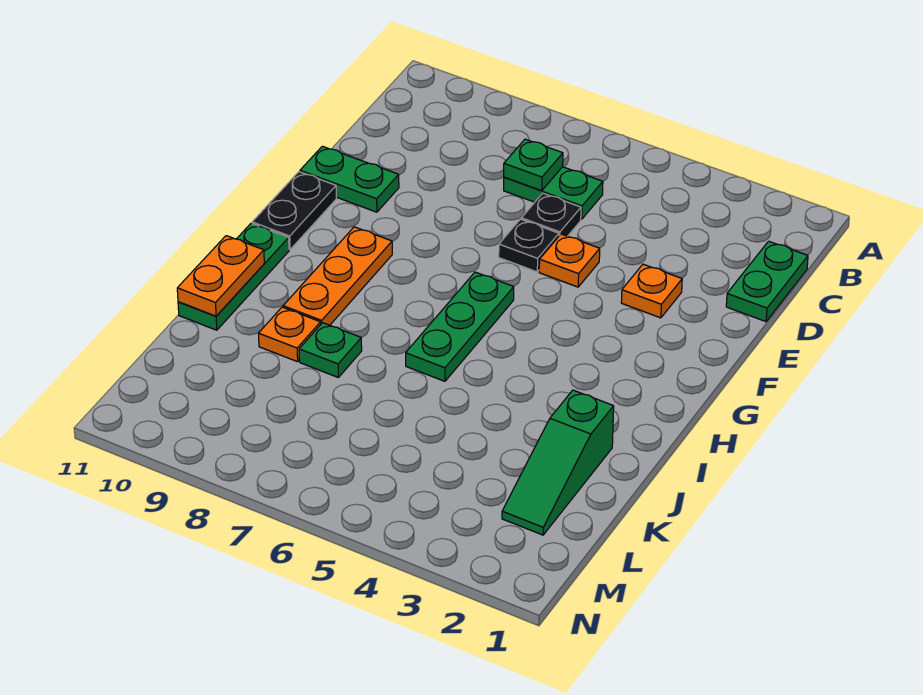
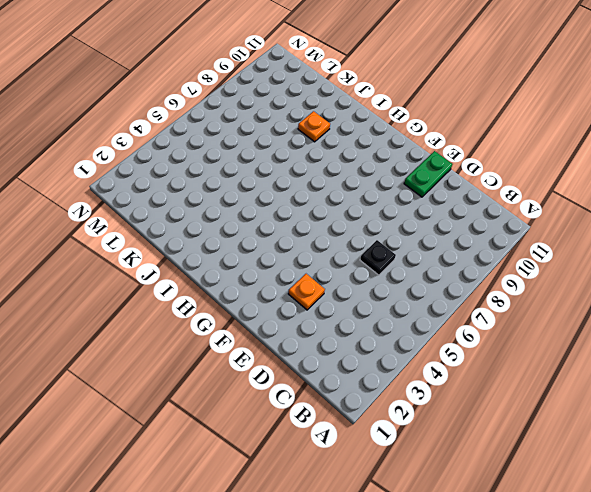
none -> green 1x2 plate [726,241,808,322]
none -> green 1x2 plate [504,167,603,219]
none -> orange 1x1 plate [539,234,600,287]

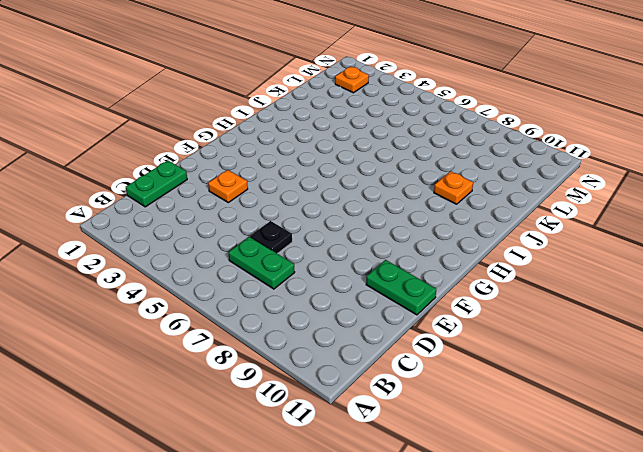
orange 1x1 plate [335,67,369,93] -> orange 1x1 plate moved to [539,234,600,287]
none -> black 1x1 plate [499,219,559,272]
none -> black 1x2 plate [252,172,336,249]
none -> green 1x3 plate [406,272,514,381]

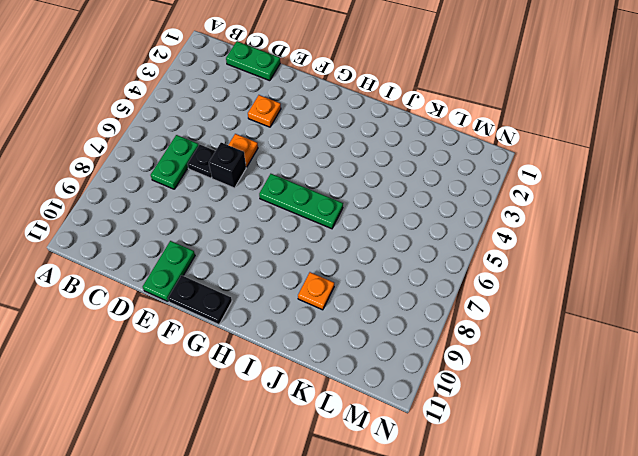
black 1x1 brick [209,143,246,188] -> black 1x1 plate [499,219,559,272]
none -> orange 1x3 plate [283,227,392,325]
none -> green 1x3 plate [178,223,289,330]
none -> green 1x3 slope [502,390,614,535]

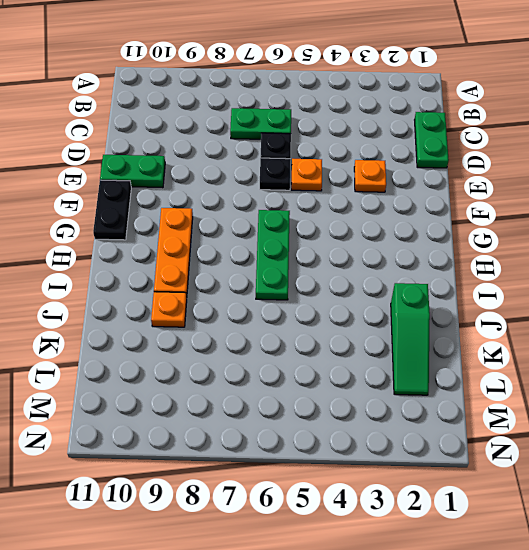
none -> green 1x3 plate [178,223,289,330]
none -> green 1x1 plate [299,323,362,377]
none -> green 1x1 plate [504,139,563,191]

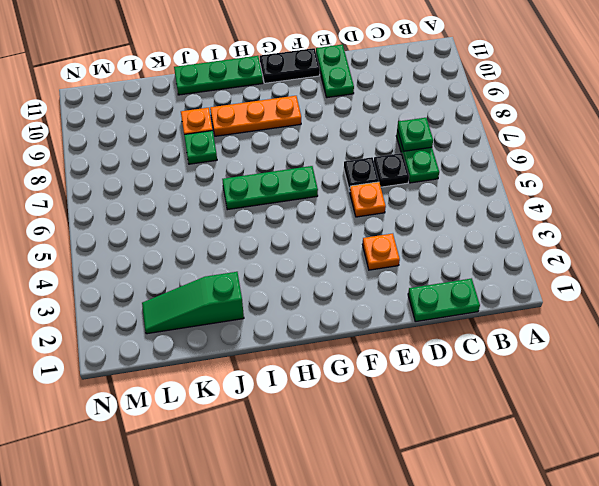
none -> orange 1x2 plate [177,236,264,316]

